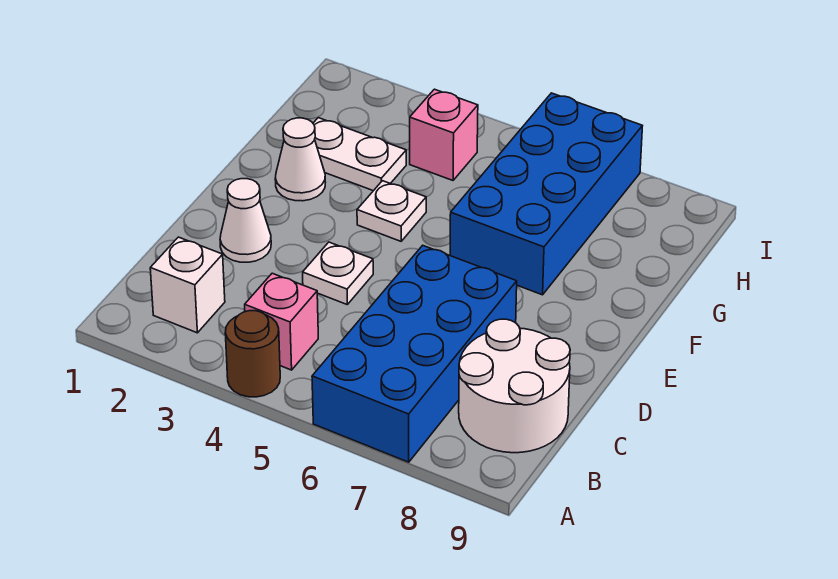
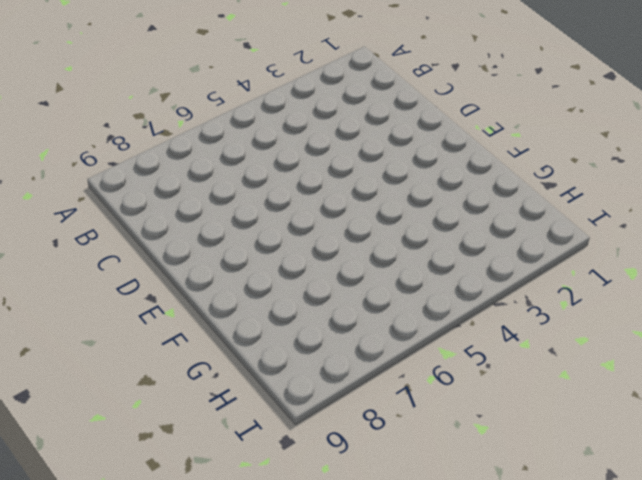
none -> brown 1x1 round brick [225,311,280,397]
none -> blue 2x4 brick [312,245,517,462]
none -> white 1x1 brick [150,237,225,333]

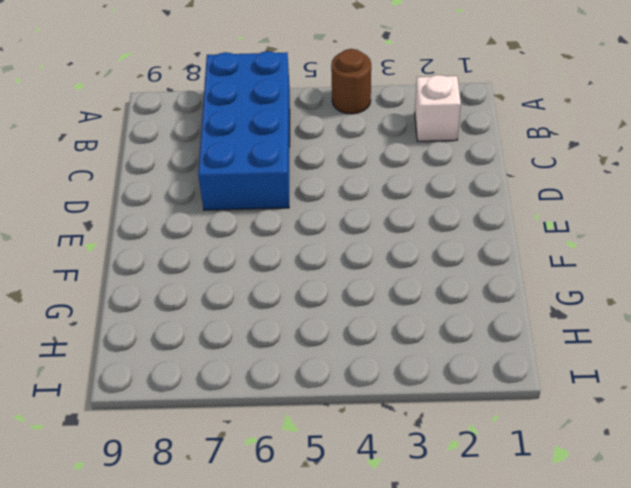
none -> pink 1x1 brick [245,273,318,370]
none -> white 2x2 round brick [459,319,570,453]
none -> white 1x1 cone [220,179,271,262]

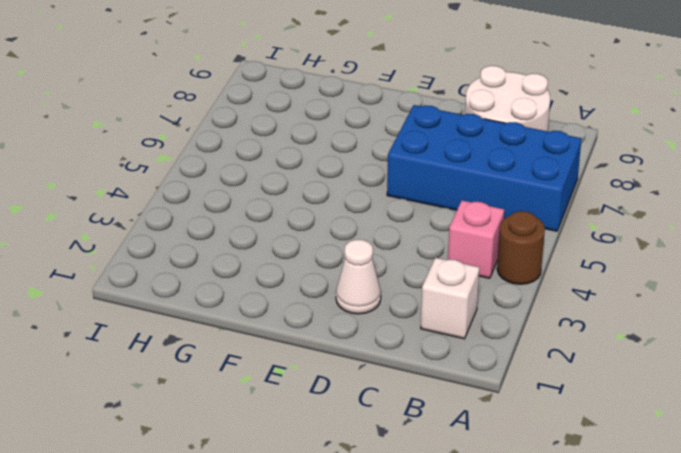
none -> white 1x1 plate [303,242,373,304]
none -> white 1x1 cone [275,118,325,201]
none -> white 1x1 plate [357,181,426,241]

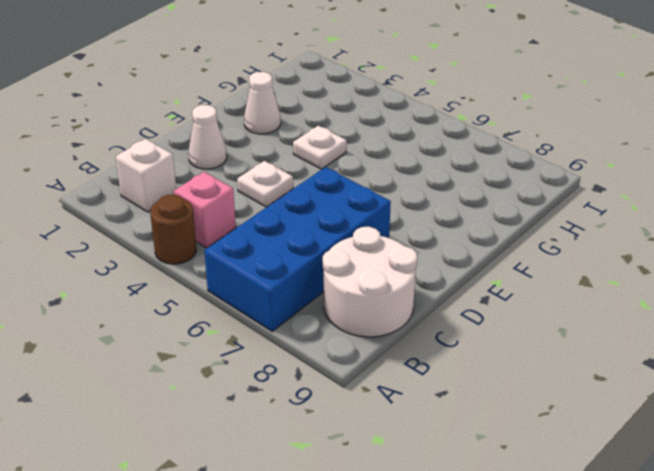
none -> blue 2x4 brick [450,93,642,295]
none -> white 1x2 plate [313,118,406,191]
none -> pink 1x1 brick [410,89,478,180]

